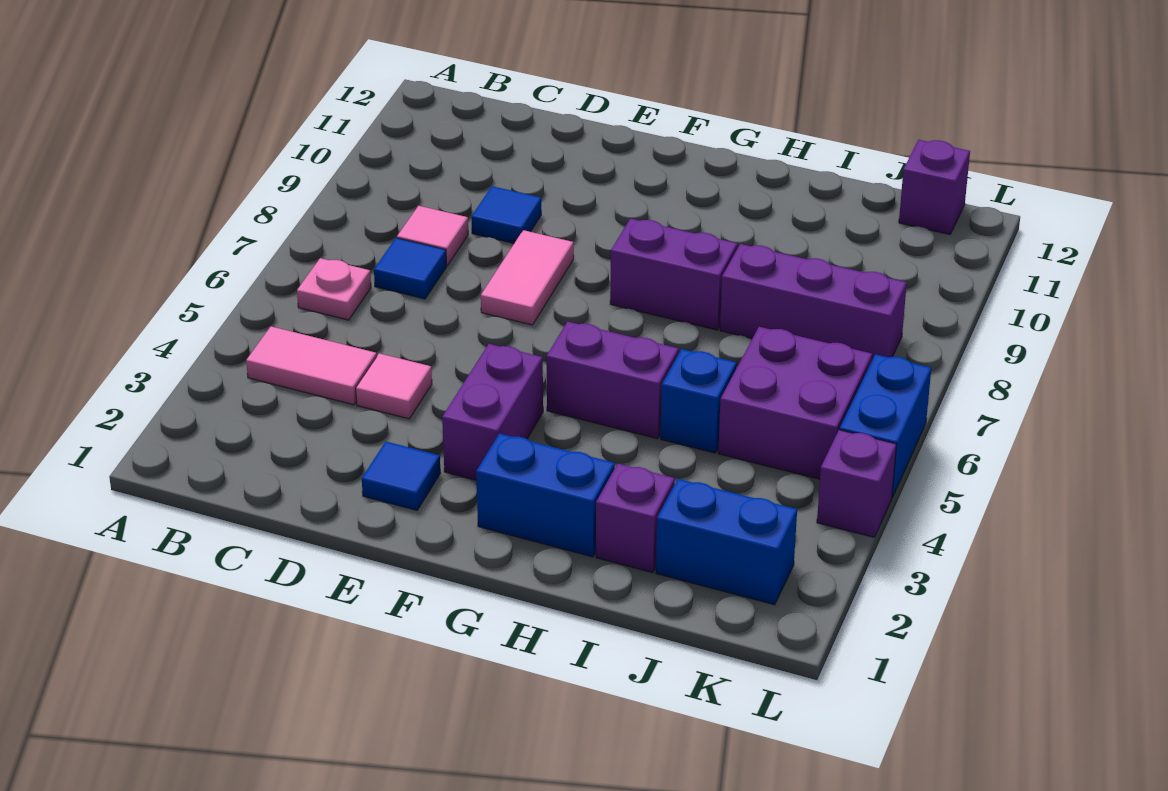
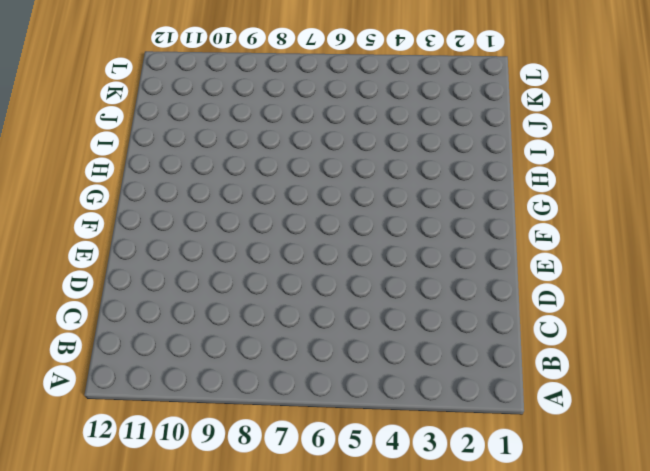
none -> pink 1x2 tile [246,327,377,405]
none -> pink 1x1 plate [297,258,371,320]
none -> blue 1x1 tile [374,238,447,299]

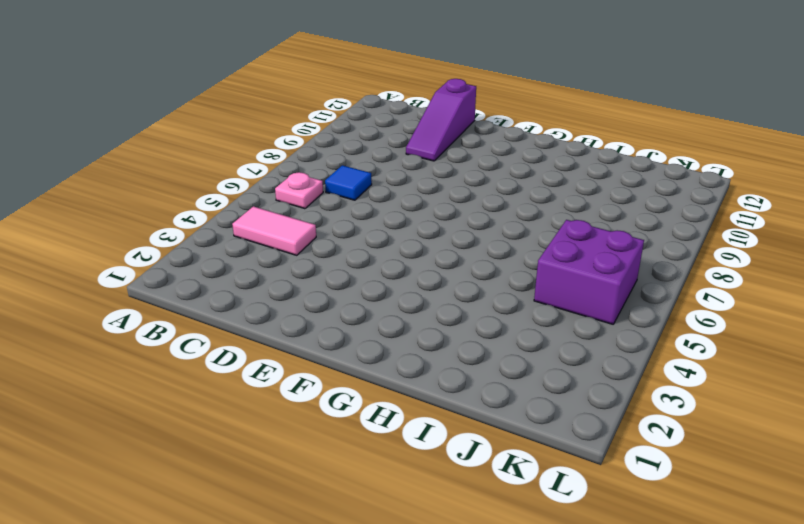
purple 1x3 slope [406,79,476,161] -> none
none -> pink 1x1 tile [397,206,468,265]
none -> pink 1x1 tile [356,353,432,419]
none -> blue 1x1 tile [471,186,541,243]

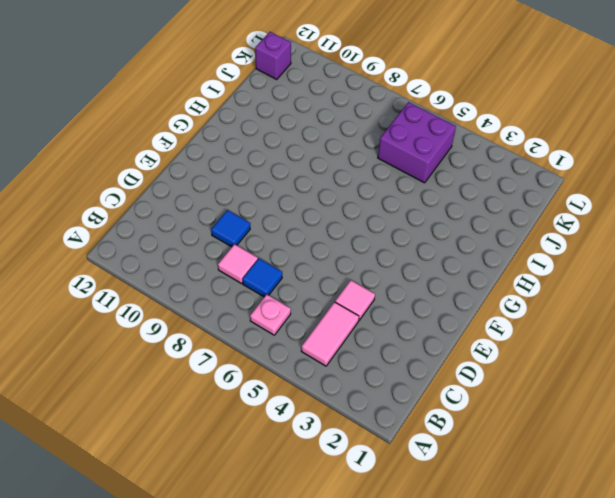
none -> blue 1x1 tile [362,442,441,510]
none -> pink 1x2 tile [481,230,574,325]
none -> purple 1x2 brick [442,344,543,480]

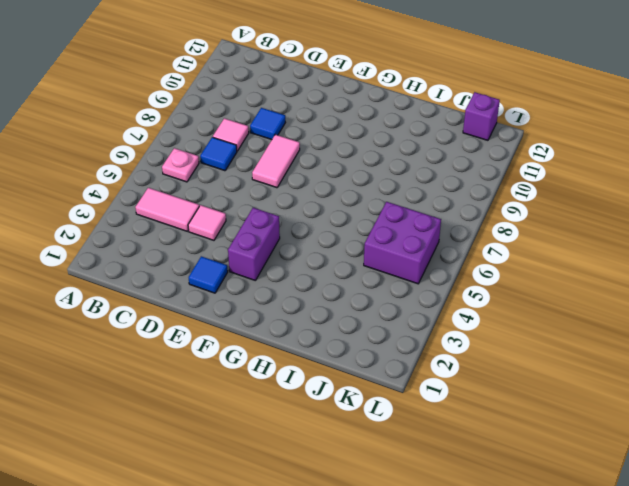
none -> blue 1x2 brick [476,433,615,557]
none -> purple 1x2 brick [546,321,679,439]
none -> purple 1x2 brick [610,219,737,330]

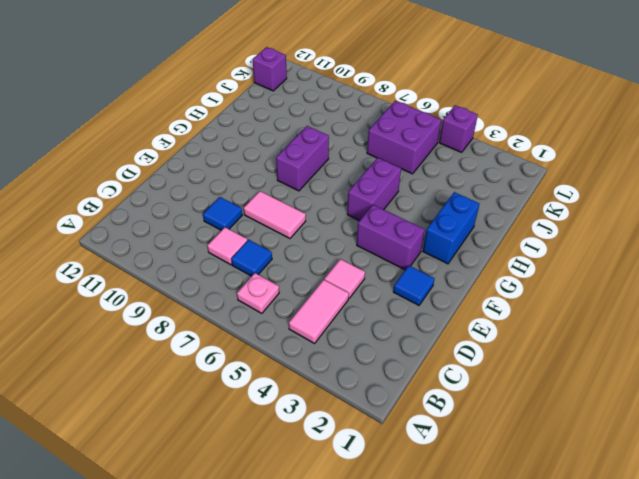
none -> purple 1x1 brick [596,464,675,573]
none -> blue 1x1 brick [661,349,737,453]
none -> purple 1x3 brick [720,244,907,360]

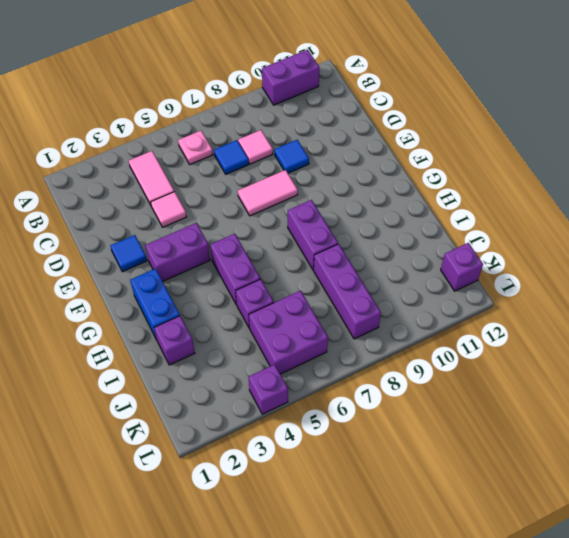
purple 1x2 brick [262,50,319,105] -> none
purple 1x1 brick [236,279,274,328] -> blue 1x1 brick [661,349,737,453]
none -> blue 1x2 brick [656,479,797,605]
none -> blue 1x2 brick [840,354,931,497]

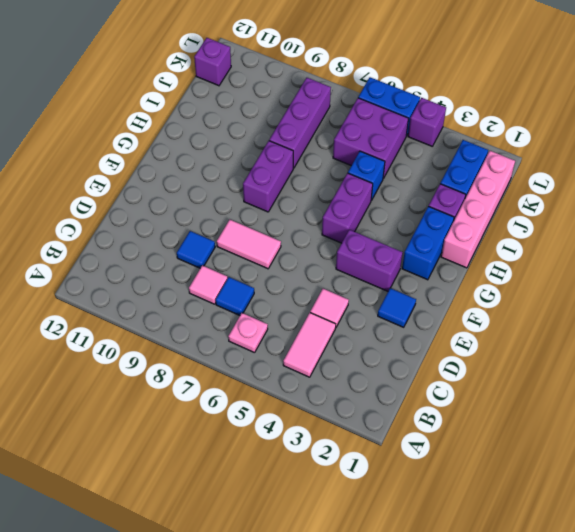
pink 1x4 brick [441,151,515,268] -> none

